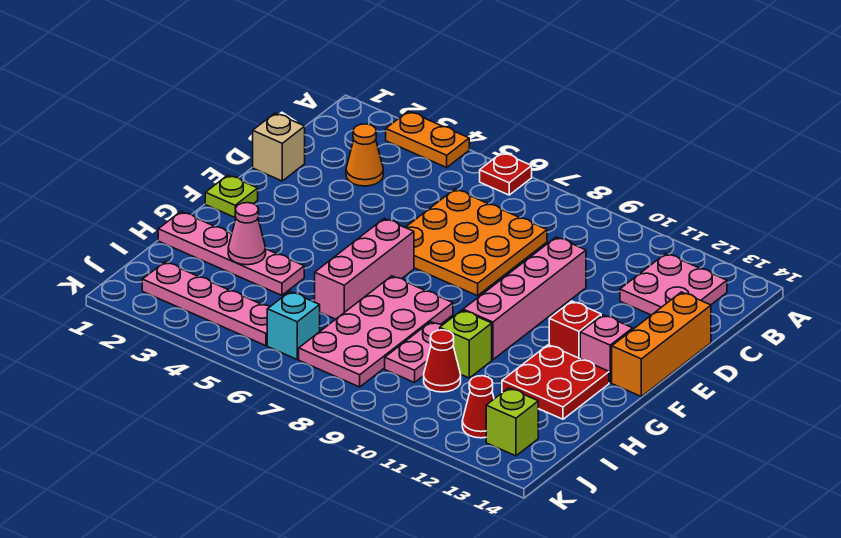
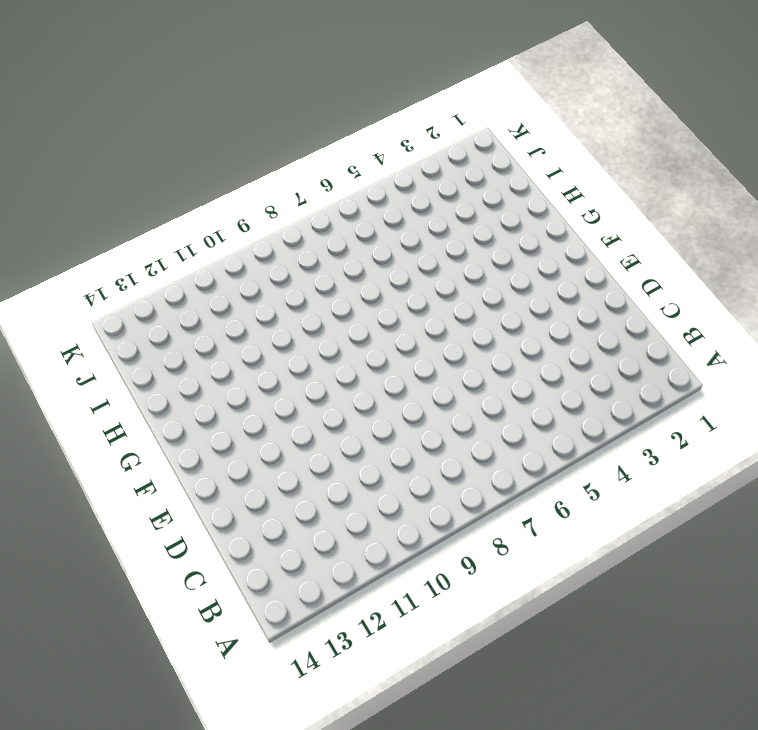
none -> orange 1x2 plate [386,111,469,167]
none -> red 1x1 plate [480,153,532,195]
none -> pink 2x2 plate [620,254,727,315]

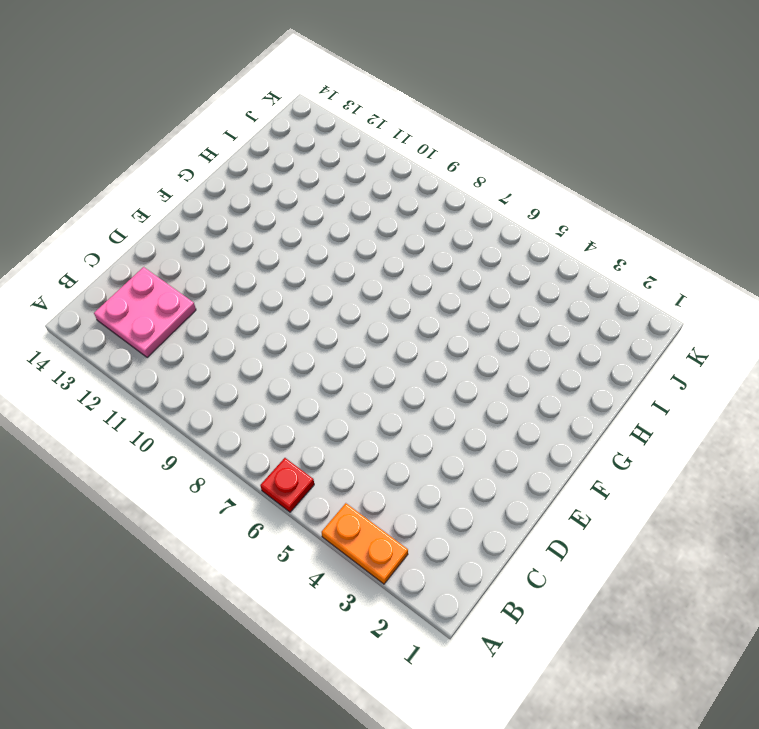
none -> orange 1x1 cone [346,124,383,186]
none -> orange 3x3 plate [405,189,547,296]
none -> tan 1x1 brick [253,113,305,181]

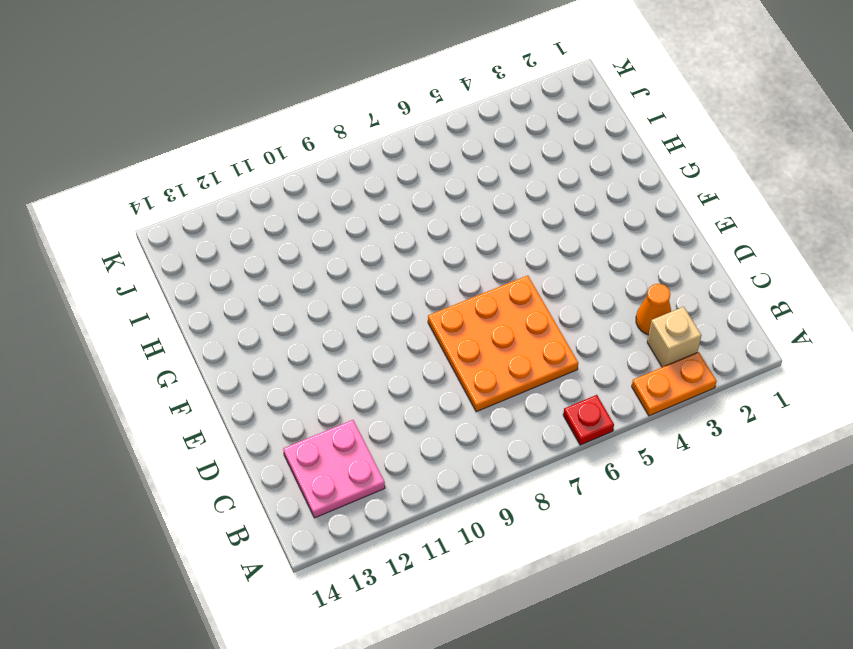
tan 1x1 brick [647,307,701,367] -> tan 1x1 brick moved to [253,113,305,181]
none -> pink 1x4 brick [463,237,586,360]
none -> orange 1x3 brick [612,292,711,396]
none -> lime 1x1 plate [205,175,258,217]

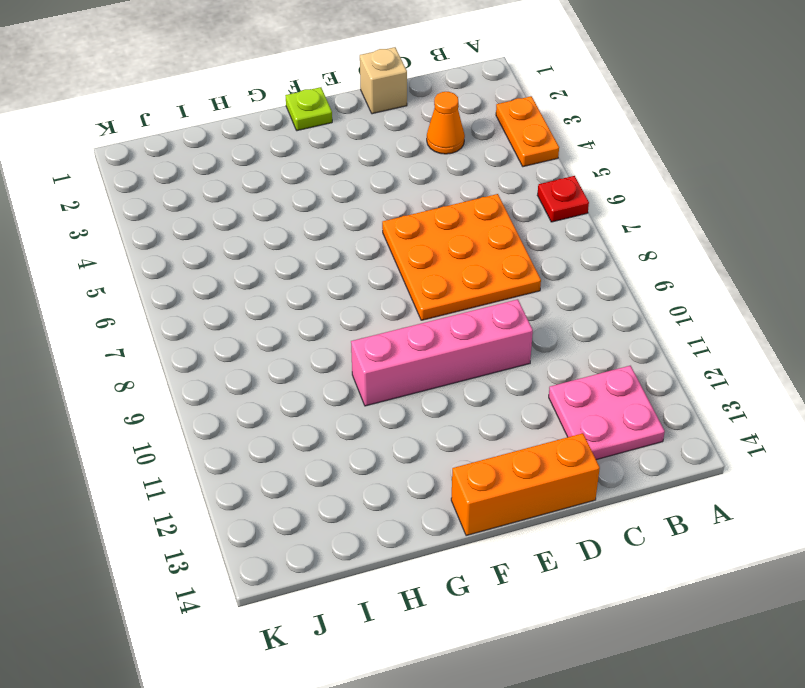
none -> pink 1x3 brick [315,219,414,319]
none -> red 1x1 brick [549,301,601,358]
none -> pink 1x1 brick [580,315,633,383]

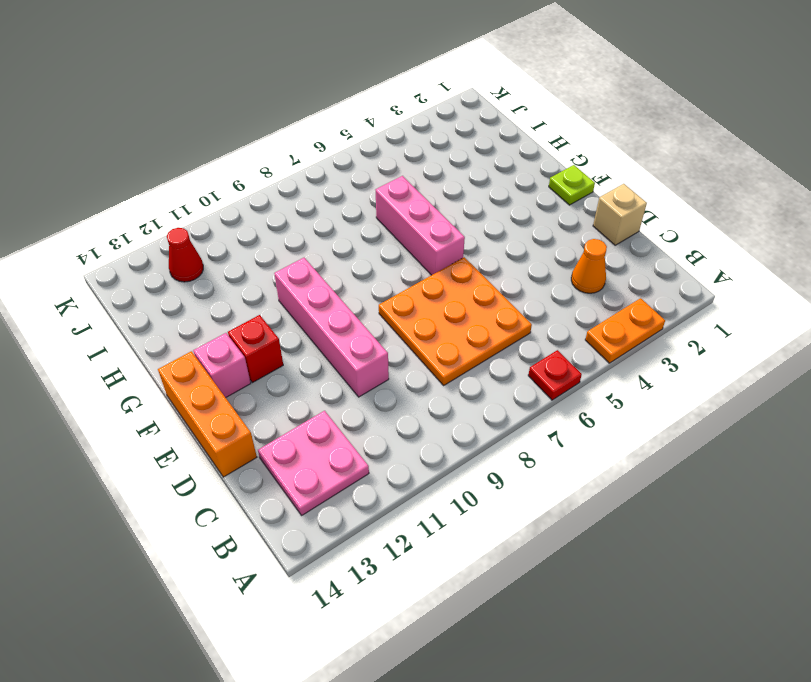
none -> pink 2x4 plate [299,276,453,387]
none -> red 2x2 plate [502,345,609,419]
none -> pink 1x4 plate [158,212,304,295]

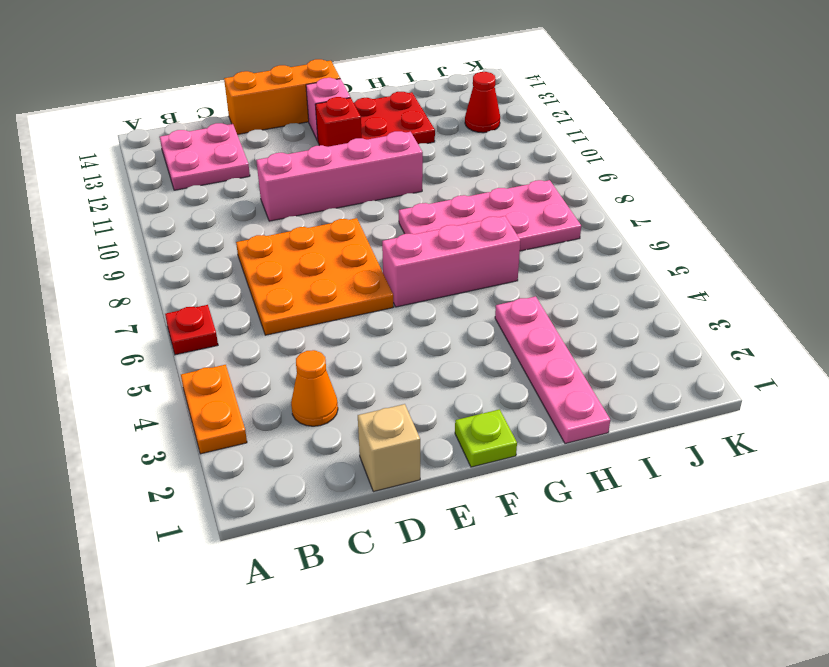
none -> pink 1x2 plate [385,322,442,383]
none -> lime 1x1 brick [440,310,492,378]
none -> red 1x1 cone [424,330,461,392]

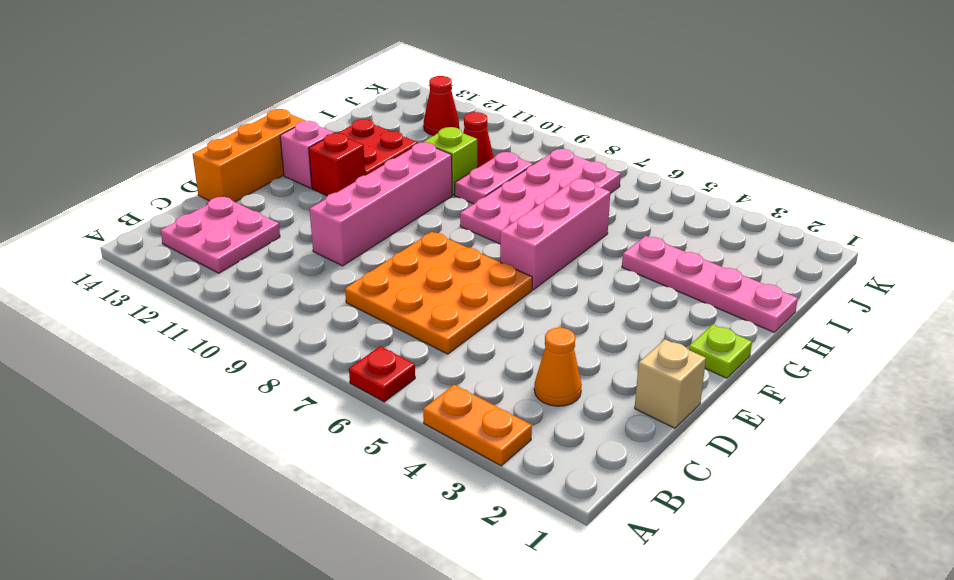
none -> pink 1x4 plate [142,262,270,346]
none -> cyan 1x1 brick [267,292,320,359]
none -> lime 1x1 brick [486,388,538,456]

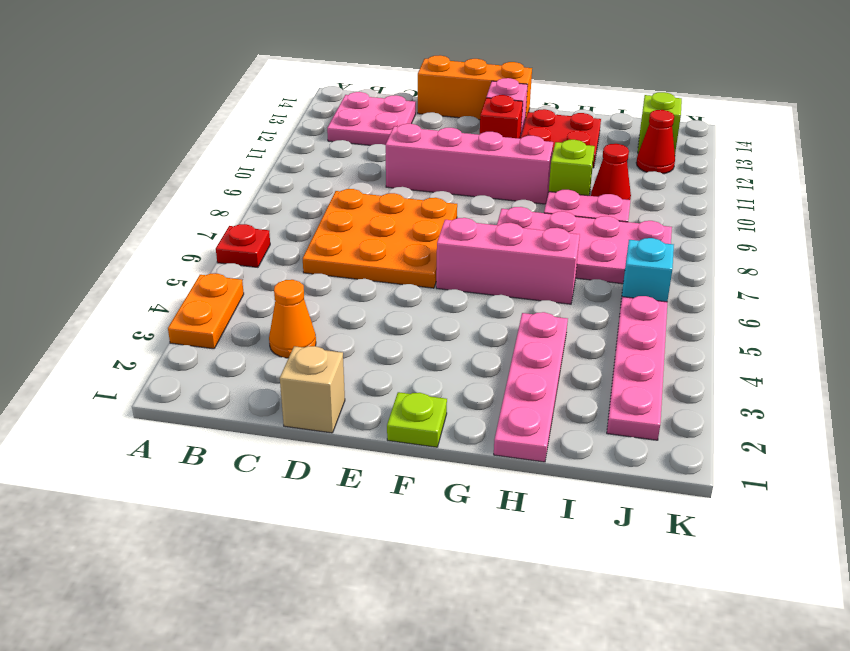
none -> pink 1x1 cone [228,203,266,265]

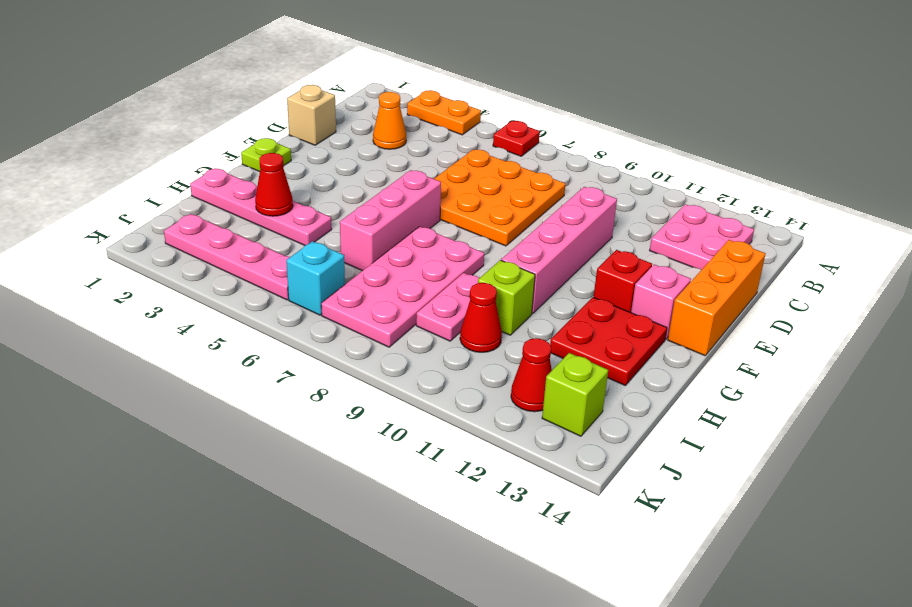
red 1x1 cone [255,153,293,216] -> pink 1x1 cone [228,203,266,265]

